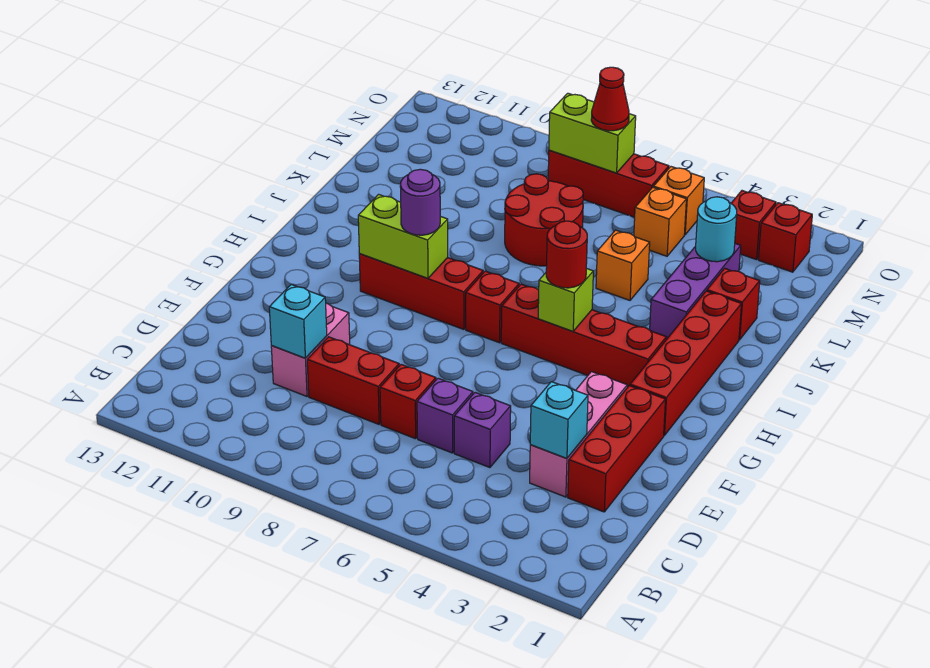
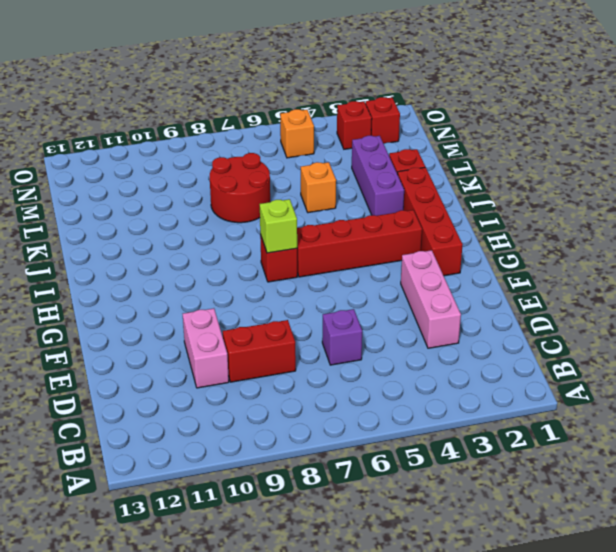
lime 1x1 brick [260,199,297,253] -> lime 1x1 brick moved to [538,268,593,331]
none -> red 1x3 brick [568,386,666,512]
none -> purple 1x1 brick [454,392,511,468]
none -> red 1x1 brick [380,364,436,439]

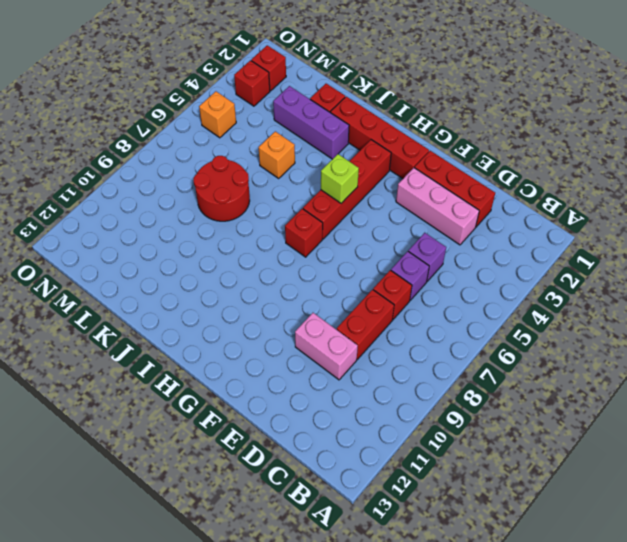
none -> red 1x3 brick [359,254,483,329]
none -> orange 1x1 brick [634,187,686,256]
none -> red 1x3 brick [548,150,669,217]

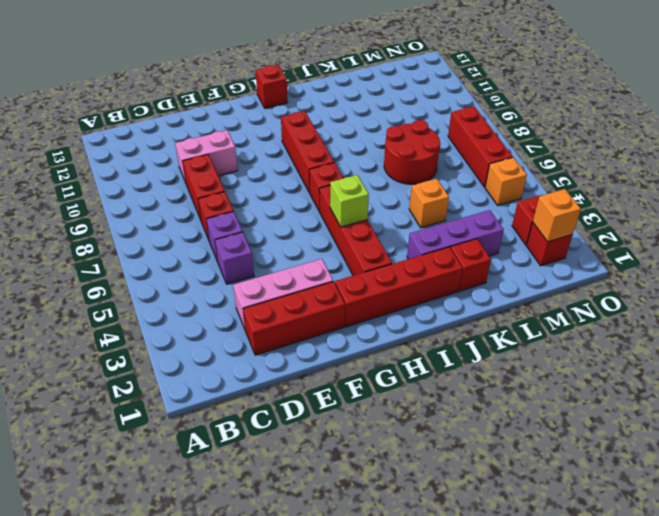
red 1x1 brick [255,65,288,108] -> none
orange 1x1 brick [533,189,581,242] -> orange 1x1 brick moved to [634,187,686,256]
none -> cyan 1x1 brick [530,382,588,459]
none -> cyan 1x1 brick [269,285,327,358]
none -> lime 1x2 brick [358,194,448,278]

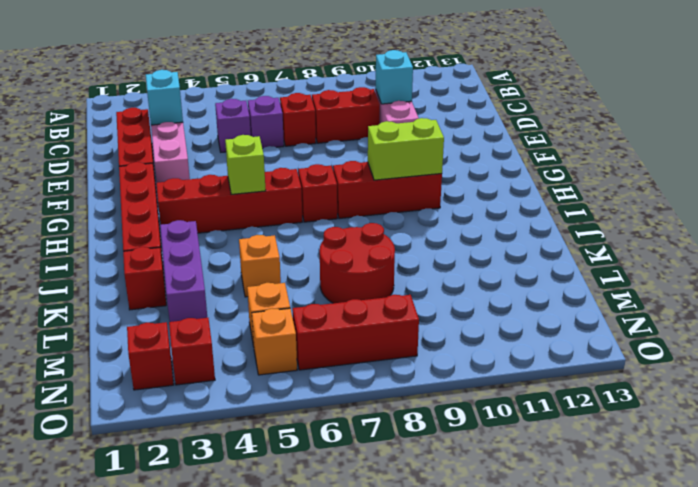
none -> cyan 1x1 round brick [696,197,737,262]
none -> lime 1x2 brick [549,93,636,173]
none -> red 1x1 round brick [546,221,587,288]

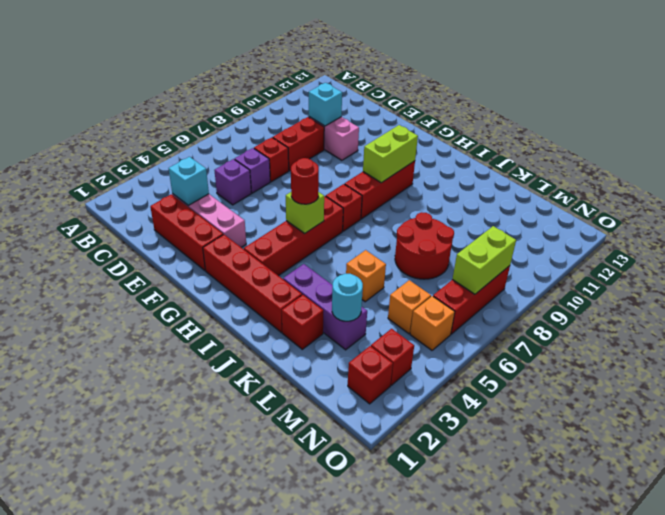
none -> purple 1x1 round brick [400,169,440,235]
none -> red 1x1 cone [591,67,629,131]

